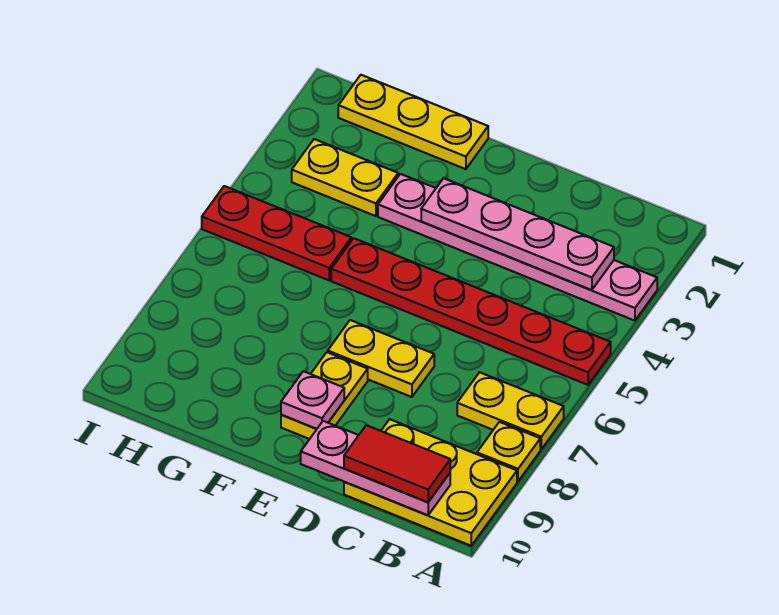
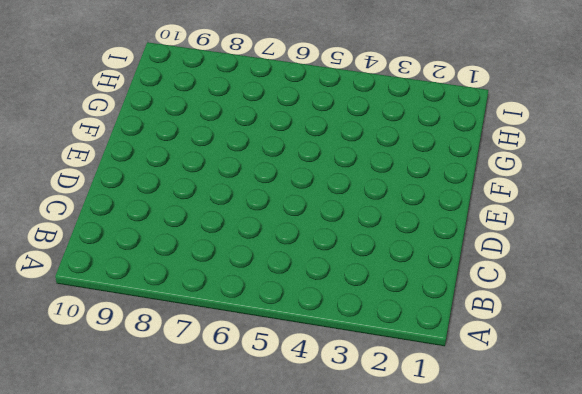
none -> pink 1x6 plate [378,174,657,321]
none -> red 1x6 plate [331,238,611,385]
none -> yellow 1x2 plate [457,372,564,449]

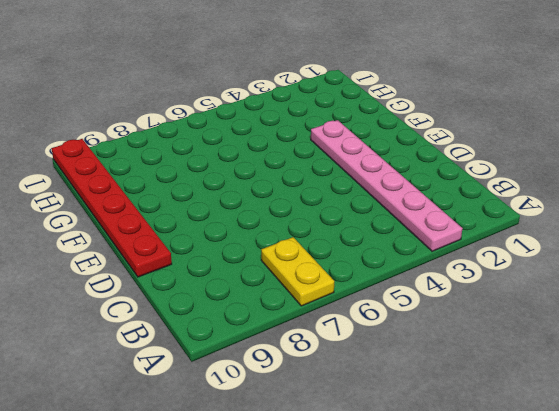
red 1x6 plate [52,139,172,277] -> red 1x6 plate moved to [331,238,611,385]
none -> yellow 1x1 plate [477,422,540,481]
none -> yellow 2x3 plate [344,419,517,546]
none -> yellow 1x2 plate [328,320,434,397]

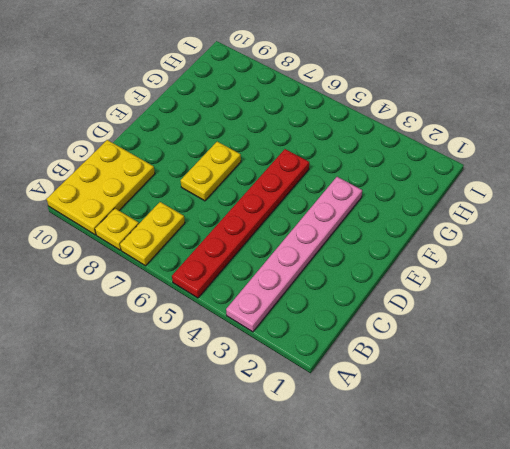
none -> yellow 1x2 plate [281,352,368,439]
none -> yellow 1x3 plate [338,75,488,169]
none -> yellow 1x2 plate [292,139,398,216]

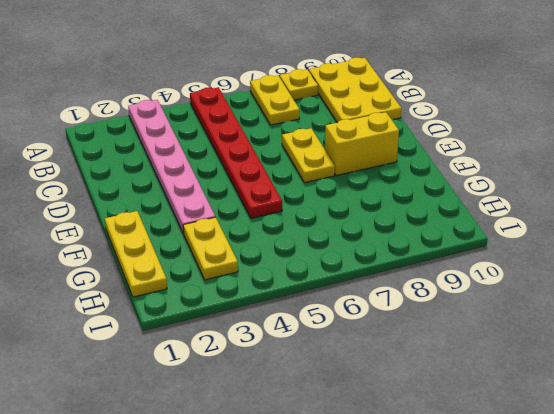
yellow 1x2 brick [325,112,399,176] -> yellow 1x2 plate [281,352,368,439]
none -> red 1x3 plate [202,186,351,280]
none -> pink 1x4 plate [421,178,614,290]
none -> pink 1x3 plate [301,421,450,515]

